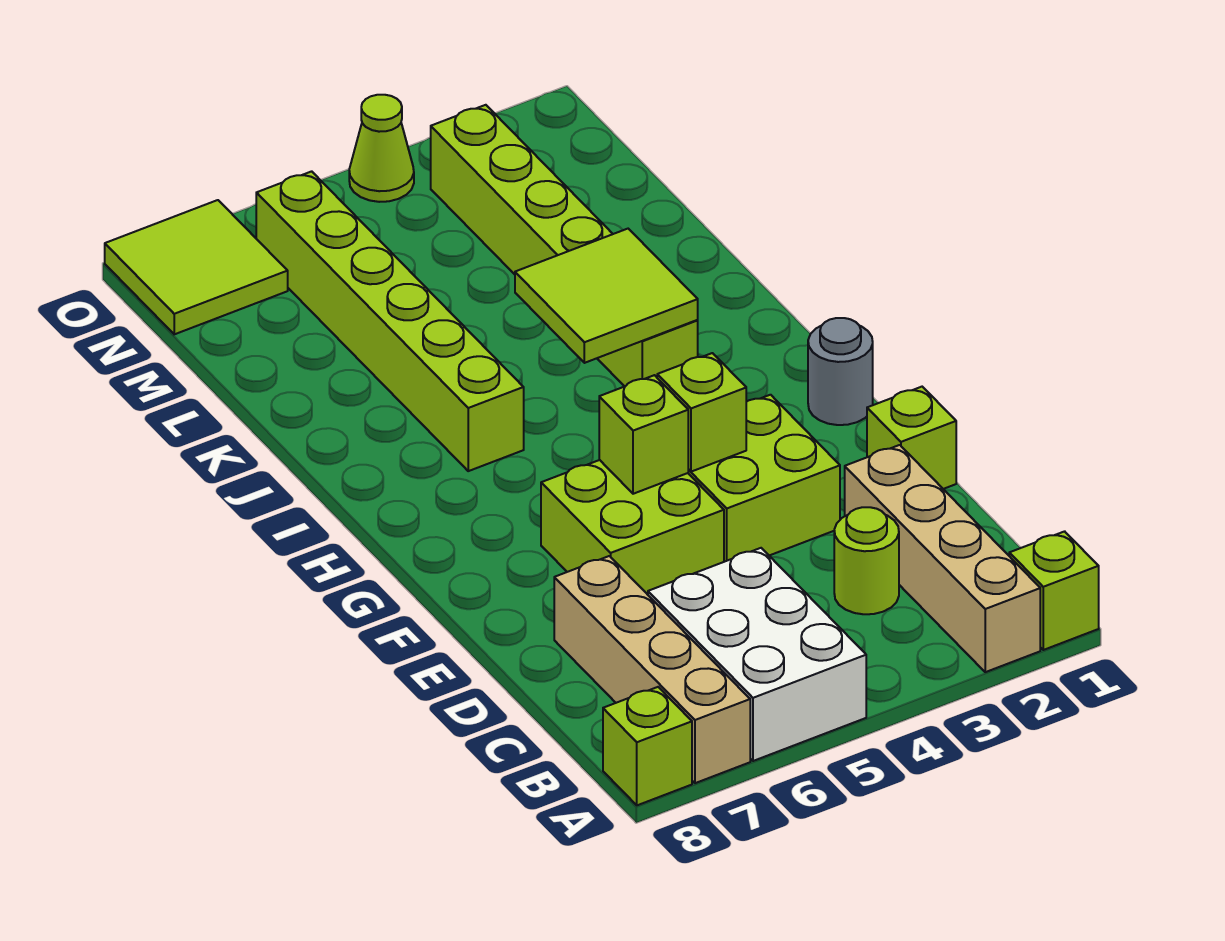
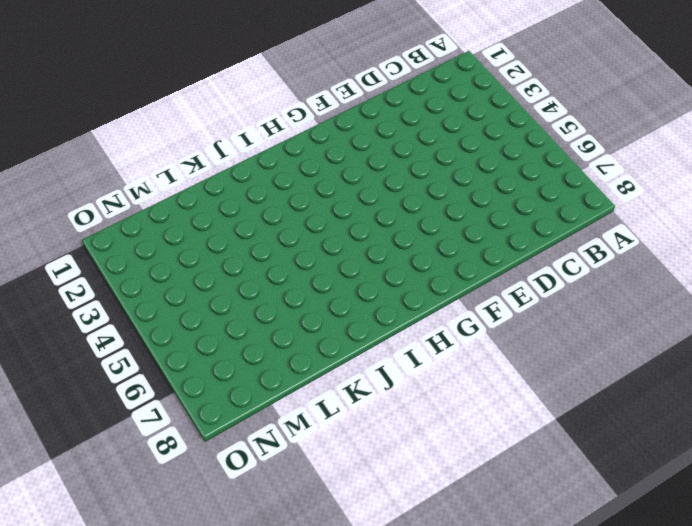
none -> lime 1x1 brick [1009,531,1099,650]
none -> tan 1x4 brick [845,445,1040,672]
none -> white 2x3 brick [648,548,866,761]

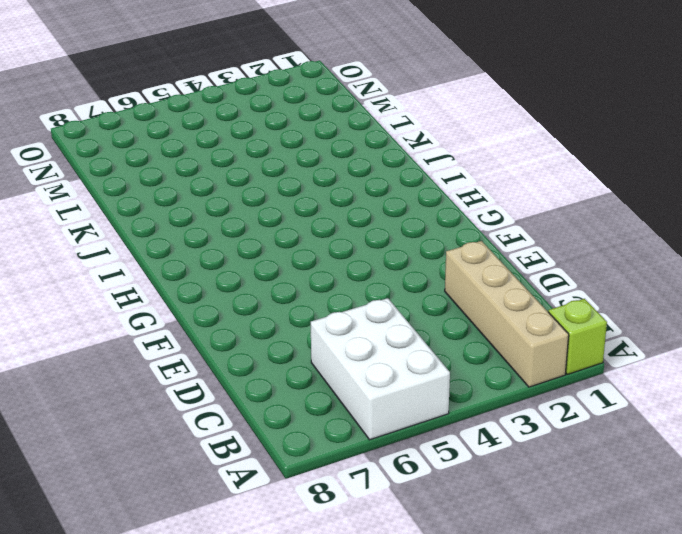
none -> tan 1x4 brick [554,556,750,783]
none -> lime 1x1 brick [603,687,692,805]
none -> lime 1x1 round brick [834,507,899,614]

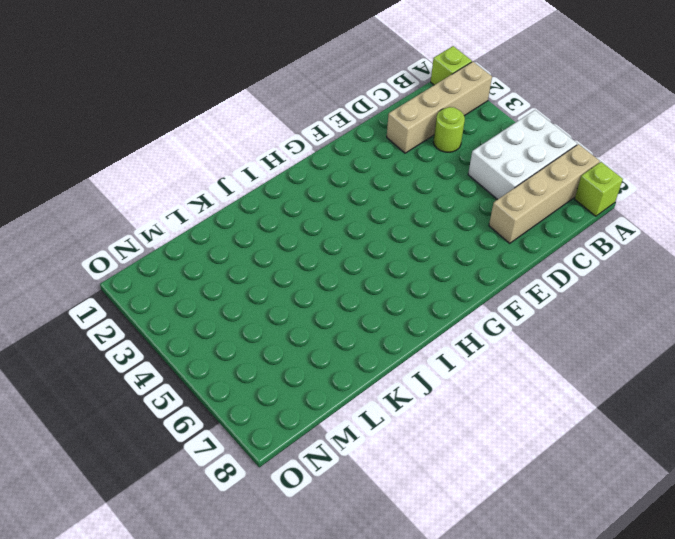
none -> lime 1x1 brick [867,387,956,489]
none -> lime 2x2 brick [688,395,840,562]
none -> lime 2x2 brick [541,460,724,595]

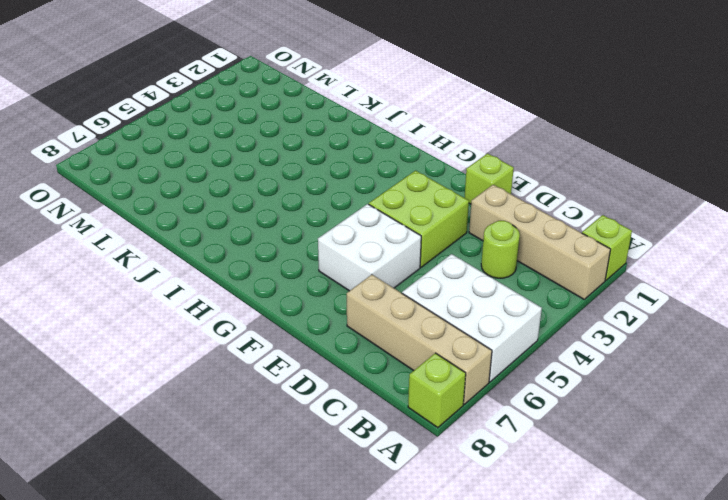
white 2x2 brick [318,204,421,291] -> lime 2x2 brick [541,460,724,595]
none -> grey 1x1 round brick [808,318,873,425]
none -> lime 1x6 brick [431,105,698,386]
none -> lime 1x6 brick [256,171,524,471]

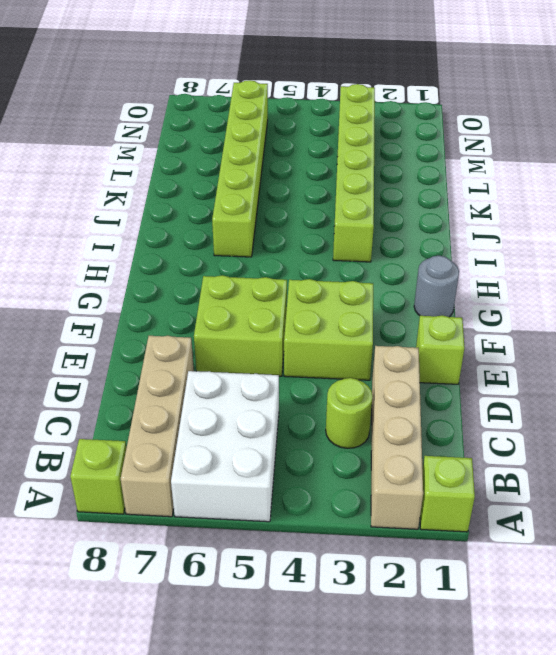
none -> lime 2x2 tile [105,200,288,334]
none -> lime 1x1 cone [349,95,414,202]
none -> lime 1x1 brick [657,353,746,472]

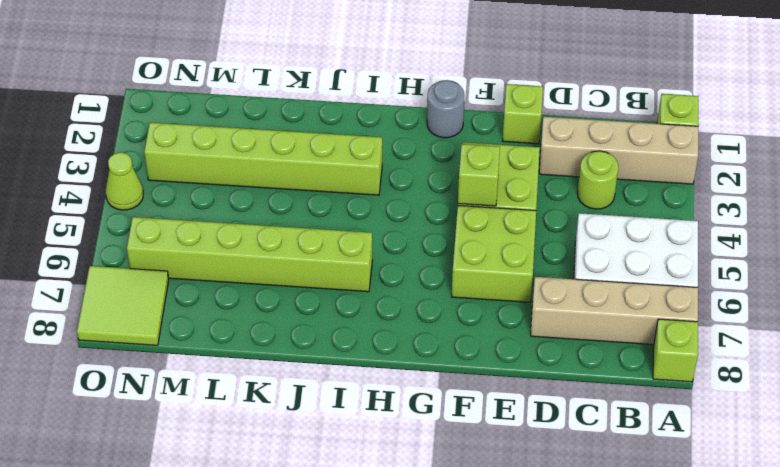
none -> lime 1x1 brick [599,375,688,494]
none -> lime 2x2 tile [515,229,698,363]

